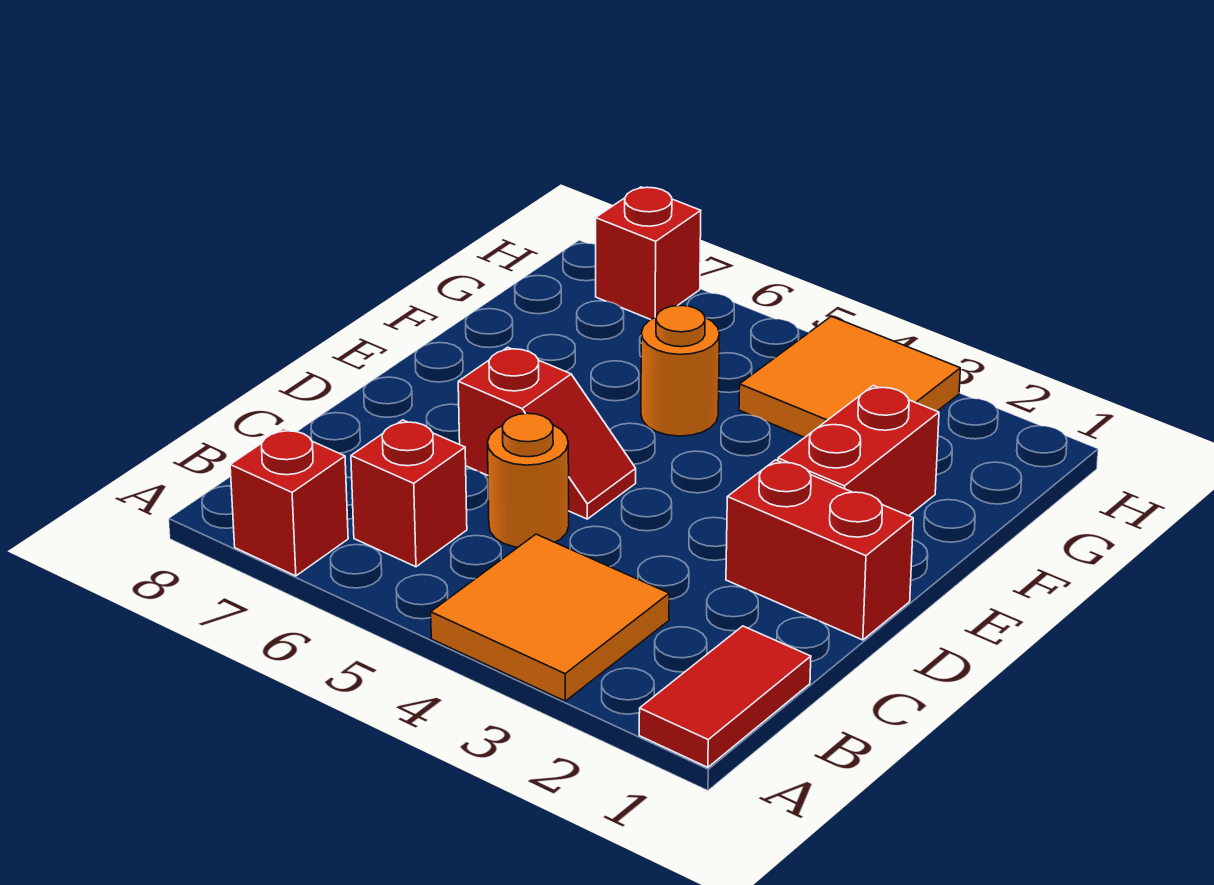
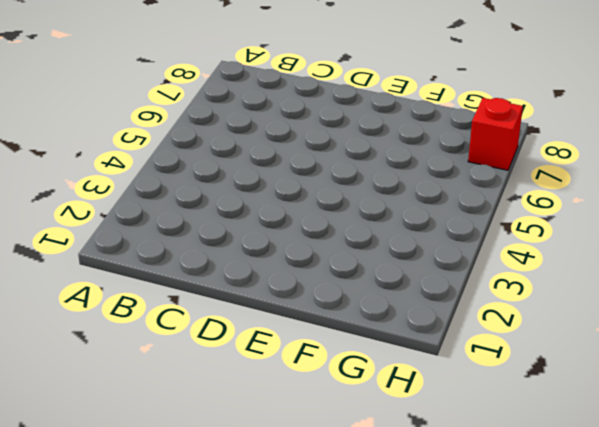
none -> red 1x2 tile [639,626,811,767]
none -> orange 2x2 tile [431,534,669,701]

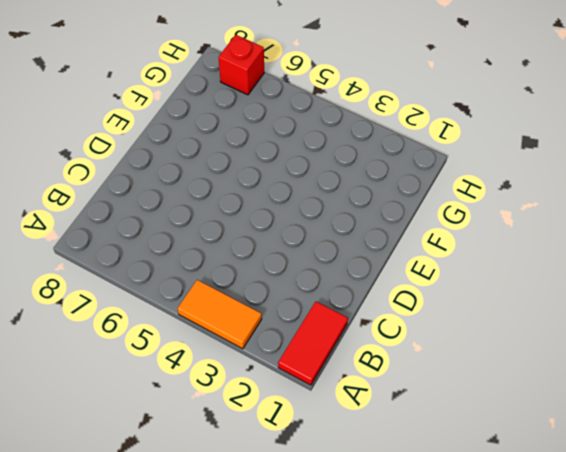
orange 1x2 tile [178,280,262,349] -> orange 2x2 tile [431,534,669,701]
none -> red 1x1 brick [230,429,348,576]
none -> red 1x1 brick [351,420,467,567]

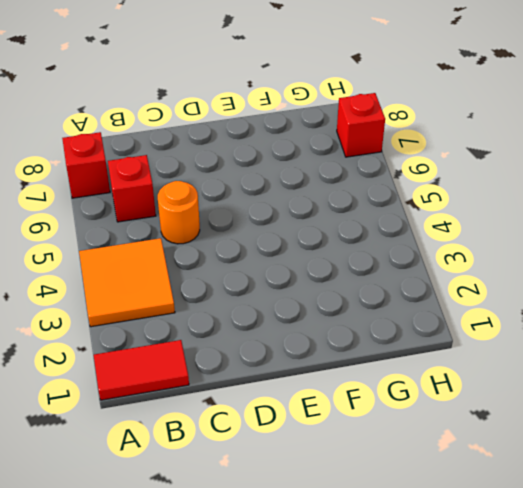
none -> red 1x2 brick [726,460,913,640]
none -> red 1x2 slope [458,347,636,519]

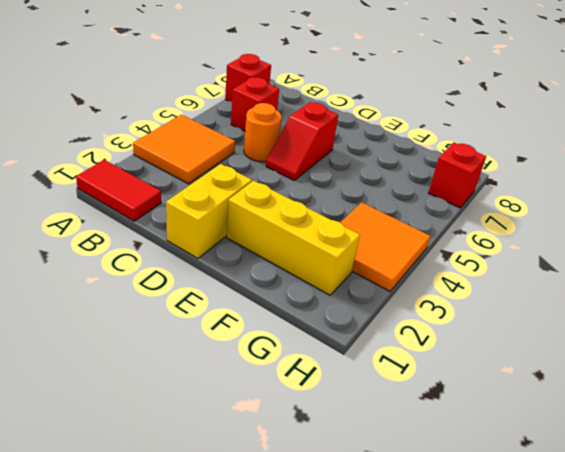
yellow 1x2 brick [166,164,252,258] -> red 1x2 brick [726,460,913,640]
yellow 1x3 brick [227,181,360,295] -> red 1x2 brick [778,386,939,516]
none -> orange 1x1 round brick [641,305,720,436]

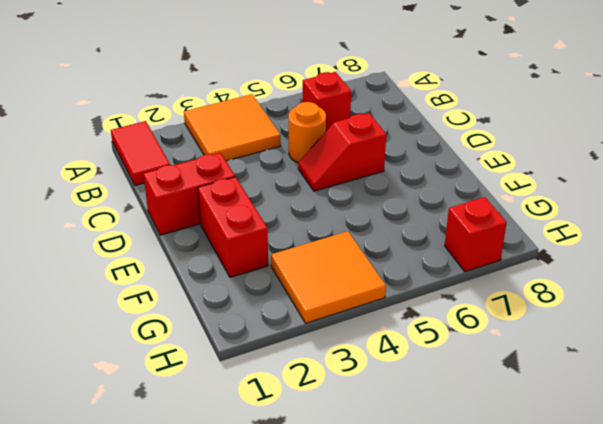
none -> red 1x1 brick [230,429,348,576]
none -> orange 1x1 round brick [641,305,720,436]

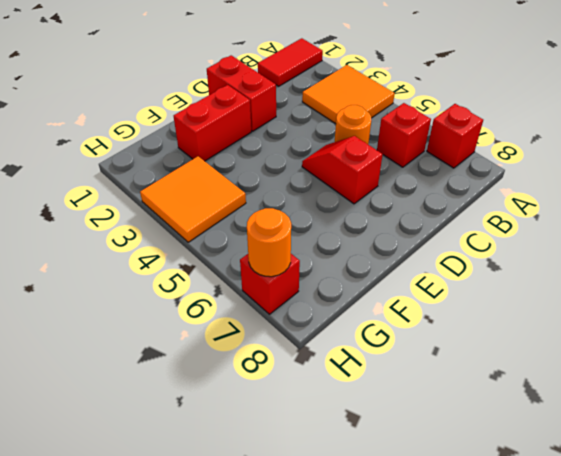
orange 1x1 round brick [247,208,291,277] -> orange 1x1 round brick moved to [641,305,720,436]

